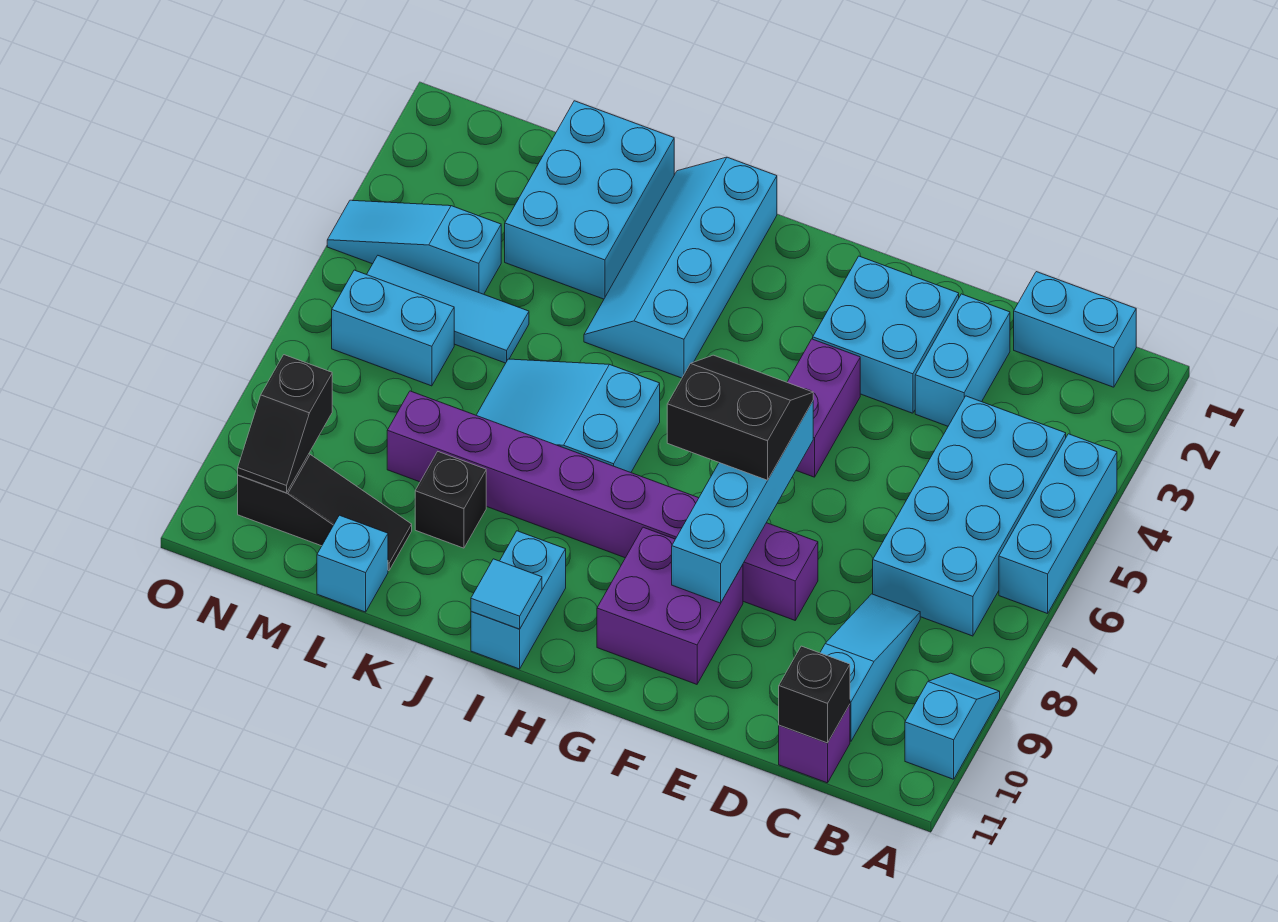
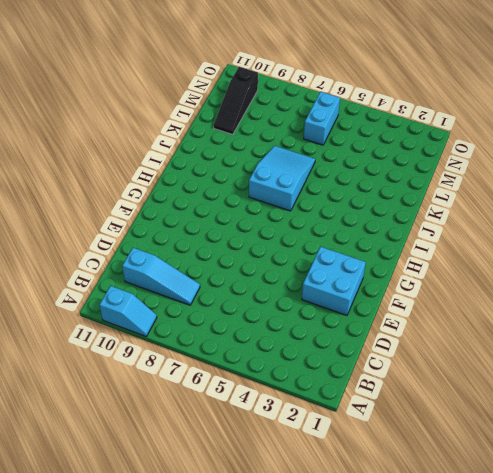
none -> cyan 1x3 brick [999,434,1117,614]
none -> cyan 1x2 brick [1014,272,1136,387]
none -> cyan 2x4 brick [873,396,1066,636]

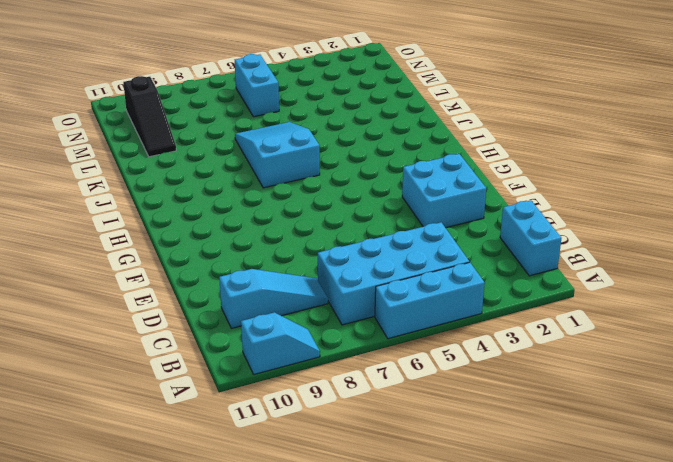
none -> purple 1x1 brick [779,705,850,783]
none -> cyan 1x2 brick [915,294,1010,426]
none -> purple 1x8 brick [387,391,818,620]

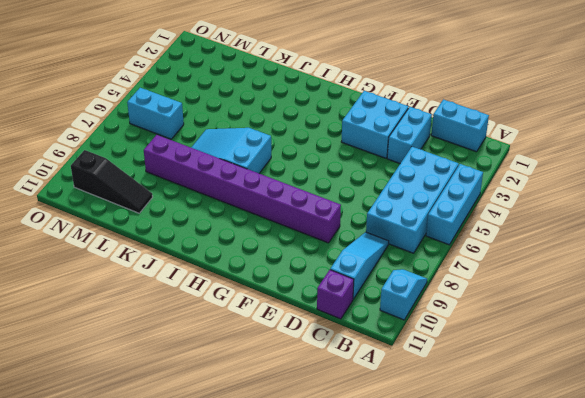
none -> purple 1x2 brick [787,339,860,477]
none -> purple 2x2 brick [597,527,743,684]
none -> cyan 2x4 slope [584,157,777,378]

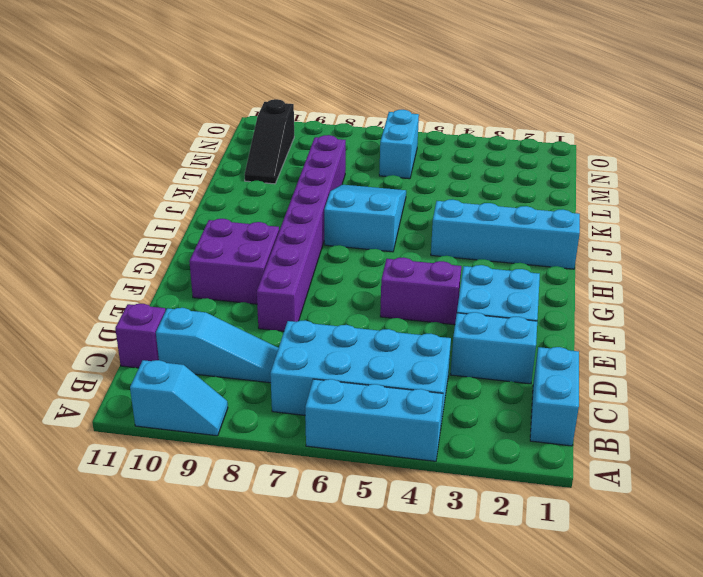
none -> cyan 1x2 brick [471,531,566,669]
none -> cyan 2x3 brick [505,101,674,299]
none -> black 1x1 brick [415,452,486,548]

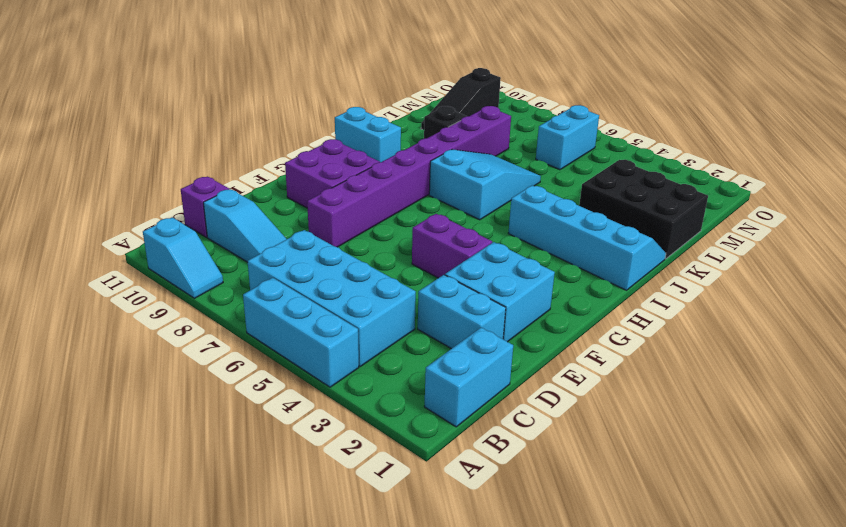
black 2x3 brick [579,160,708,259] -> cyan 2x3 brick [505,101,674,299]
none -> cyan 1x3 tile [367,256,529,363]
none -> cyan 1x1 brick [317,515,388,612]
none -> cyan 1x3 slope [327,200,501,294]

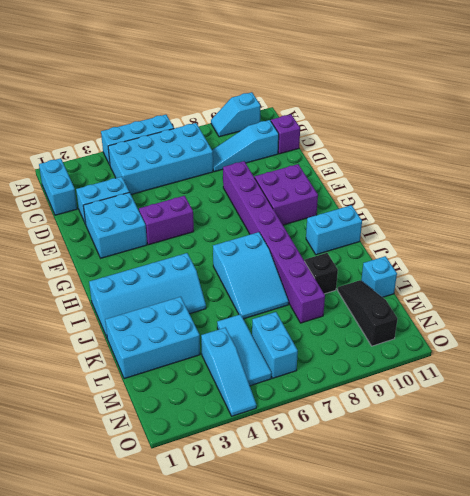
none -> black 1x1 brick [779,646,850,743]
none -> cyan 1x4 brick [672,401,813,603]
none -> cyan 1x1 tile [471,559,542,629]

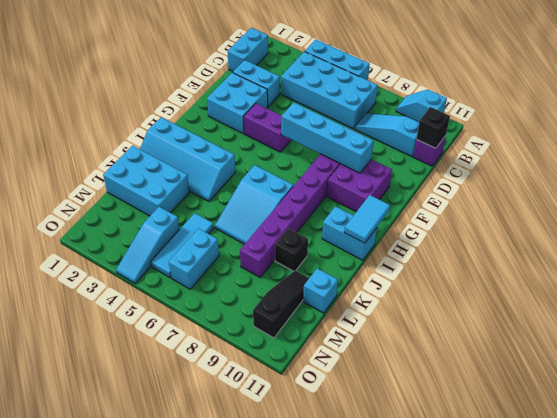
cyan 1x2 tile [344,195,390,243] -> cyan 1x1 tile [471,559,542,629]
none -> black 1x2 slope [238,355,332,493]
none -> black 2x2 slope [667,355,813,480]

